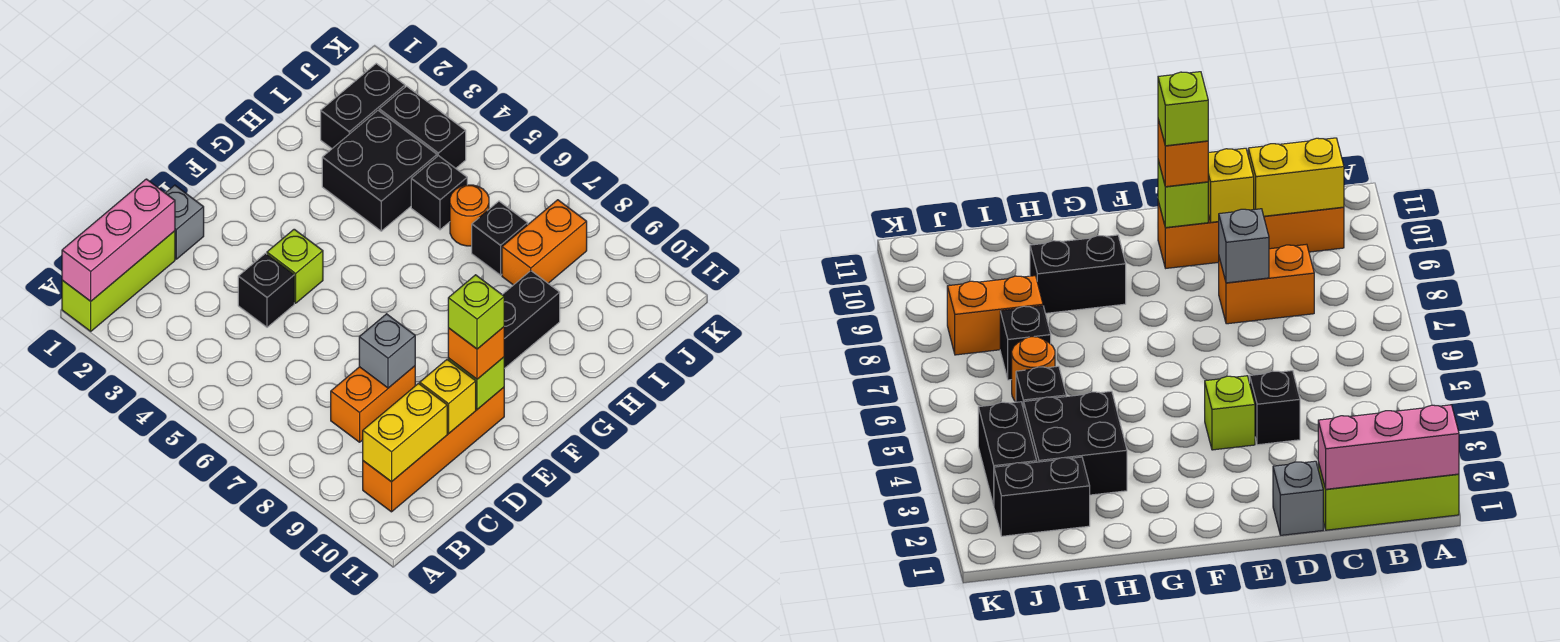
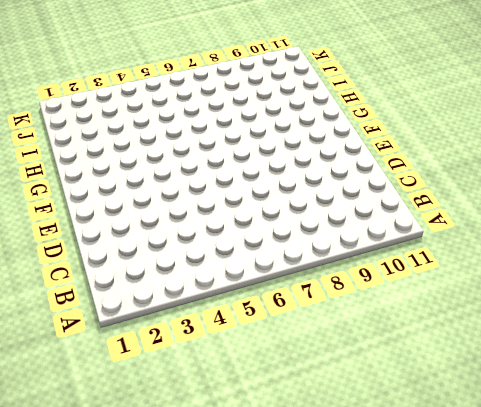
none -> lime 1x3 brick [62,231,175,331]
none -> orange 1x4 brick [363,387,504,512]
none -> orange 1x2 brick [331,366,415,442]

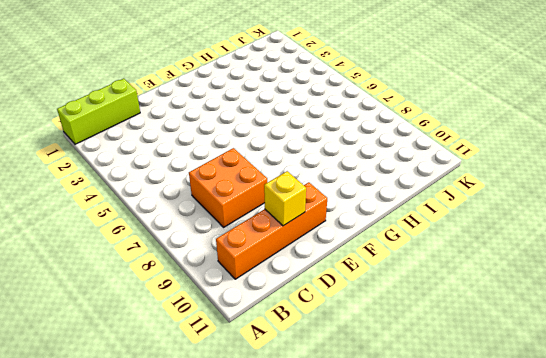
orange 2x2 brick [189,148,267,227] -> orange 1x2 brick [331,366,415,442]
none -> grey 1x1 brick [166,185,204,259]
none -> black 1x1 brick [238,253,294,327]
none -> lime 1x1 brick [267,229,323,303]

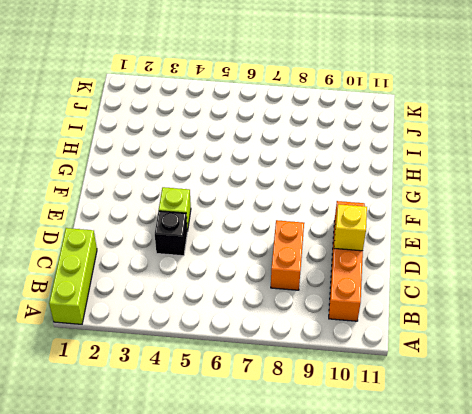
none -> grey 1x1 brick [166,185,204,259]
none -> black 1x2 brick [502,271,560,369]
none -> black 2x2 brick [322,111,437,231]

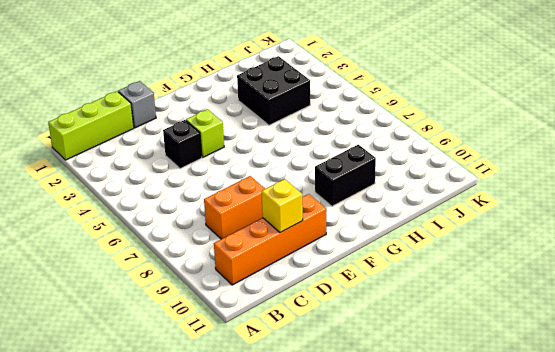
none -> black 1x2 brick [321,64,405,148]
none -> black 1x1 brick [411,156,467,230]
none -> orange 1x1 round brick [450,185,489,246]

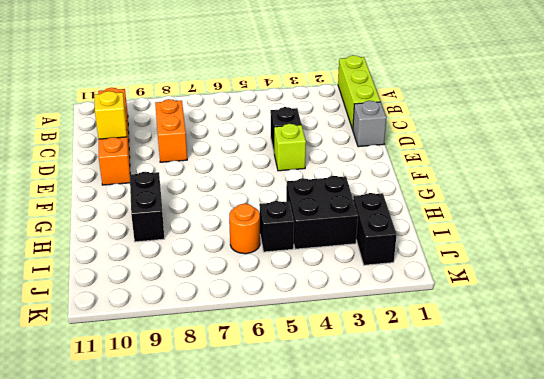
none -> black 1x1 brick [472,201,528,275]
none -> orange 1x2 brick [502,200,587,285]
none -> black 1x2 brick [379,86,466,168]

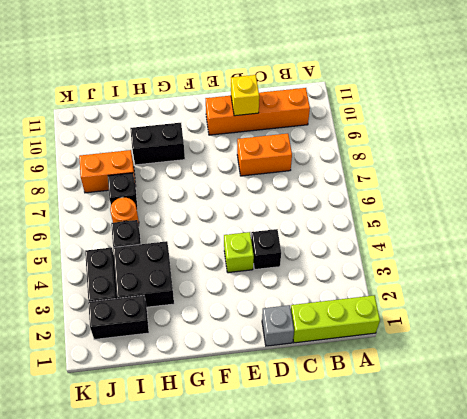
none -> pink 1x3 brick [62,179,175,301]
none -> yellow 1x2 brick [363,384,447,482]
none -> grey 1x1 brick [359,314,415,388]

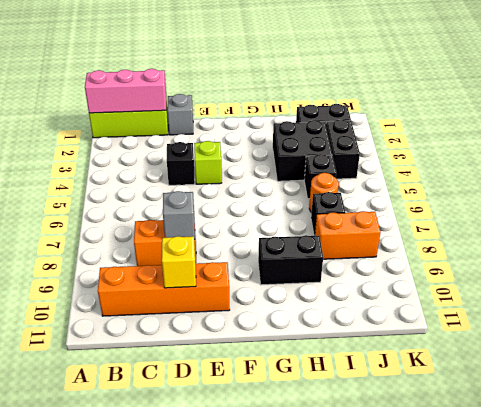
none -> yellow 1x2 brick [363,384,447,482]
none -> lime 1x1 brick [448,357,504,409]
none -> orange 1x1 brick [448,327,504,379]

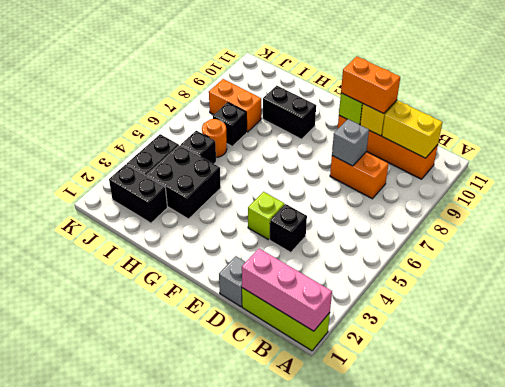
orange 1x2 brick [341,56,400,114] -> orange 1x1 brick [448,327,504,379]
none -> lime 1x1 brick [448,275,504,349]

